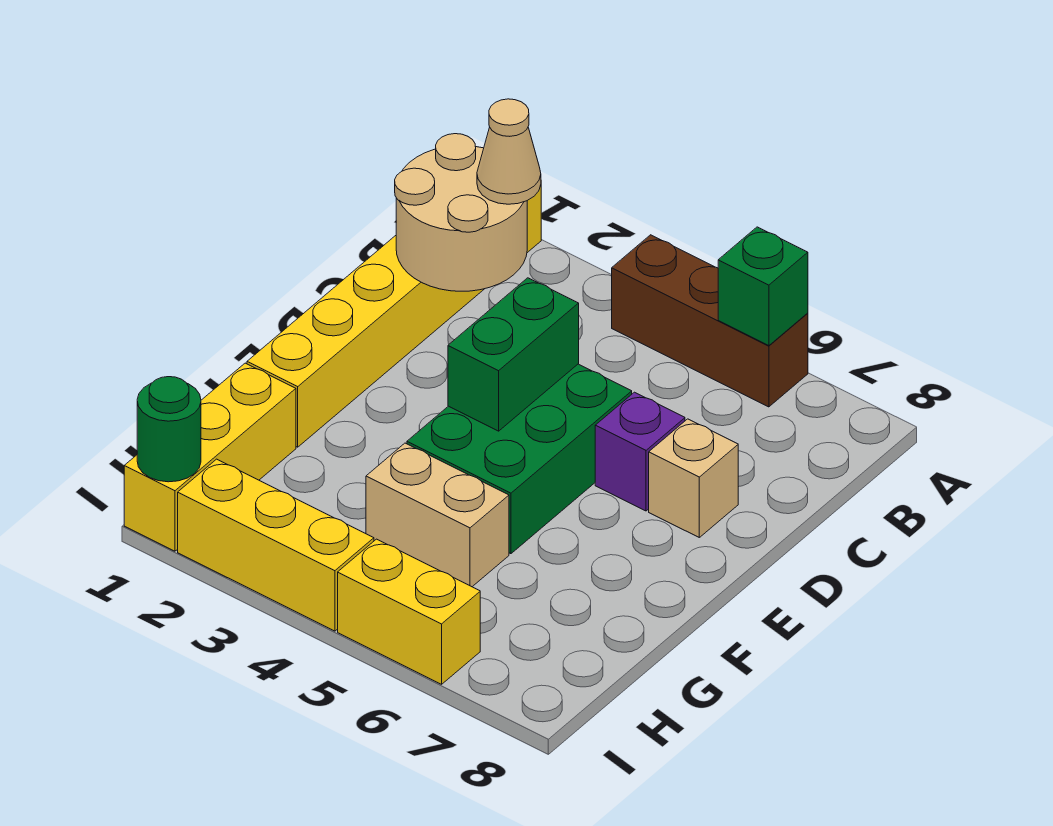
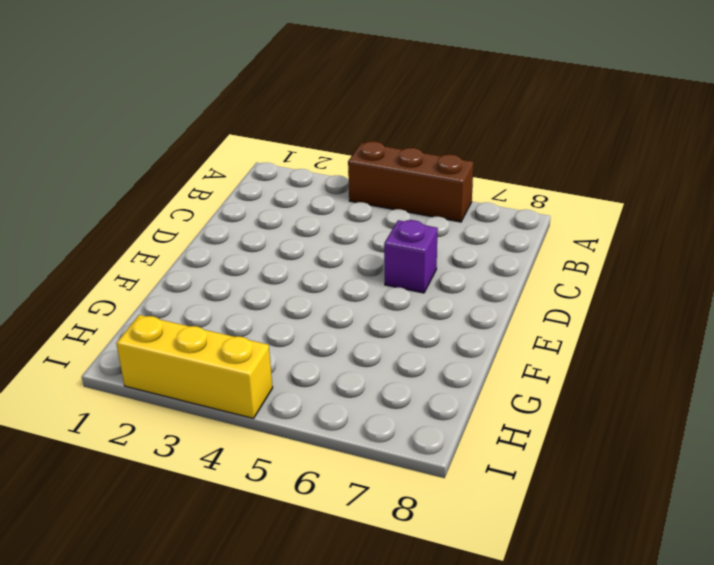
none -> yellow 1x6 brick [247,185,541,447]
none -> green 2x3 brick [407,364,632,554]
none -> tan 1x1 brick [649,419,738,537]

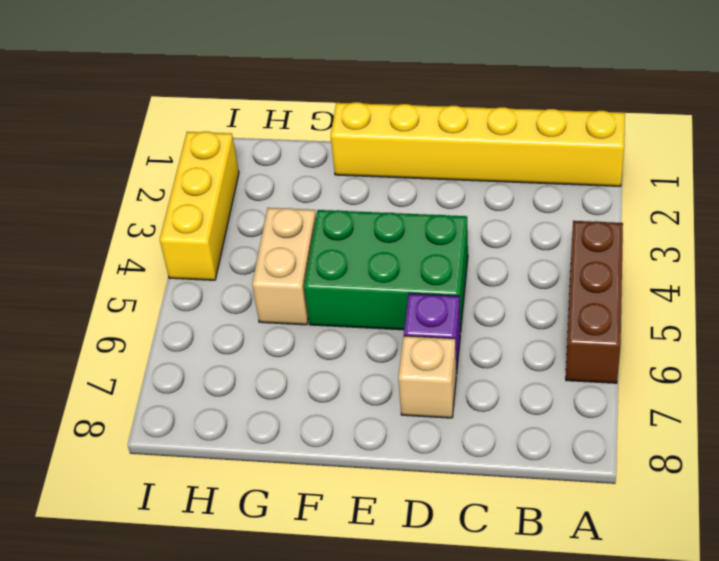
none -> yellow 1x3 brick [124,363,296,551]
none -> yellow 1x2 brick [338,539,480,684]
none -> green 1x1 brick [718,227,808,346]

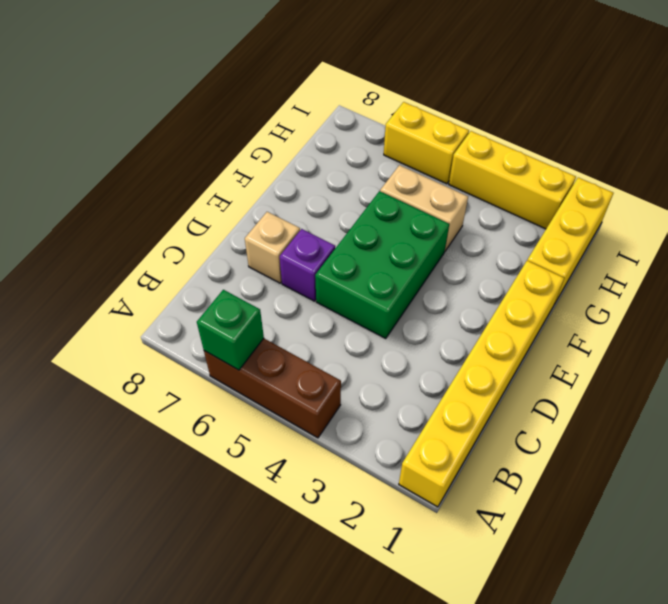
none -> tan 2x2 round brick [395,134,527,291]
none -> green 1x2 brick [448,278,579,431]
none -> green 1x1 round brick [137,377,201,482]

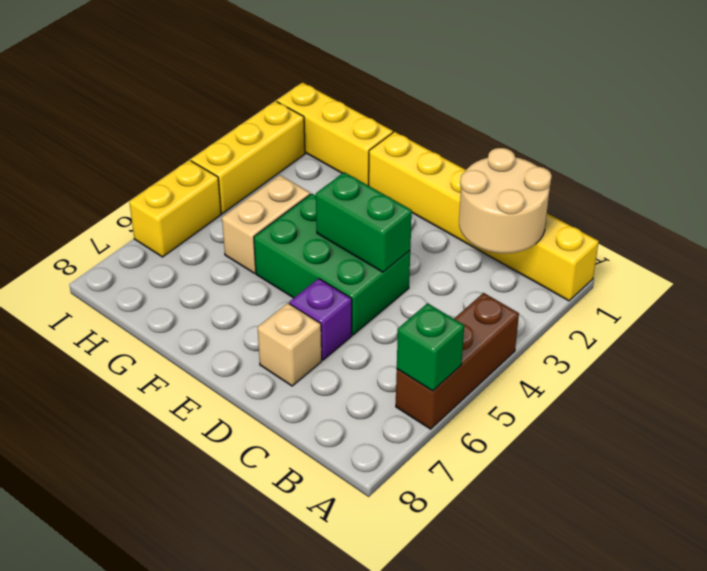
none -> green 1x1 round brick [137,377,201,482]
none -> tan 1x1 cone [477,99,541,204]

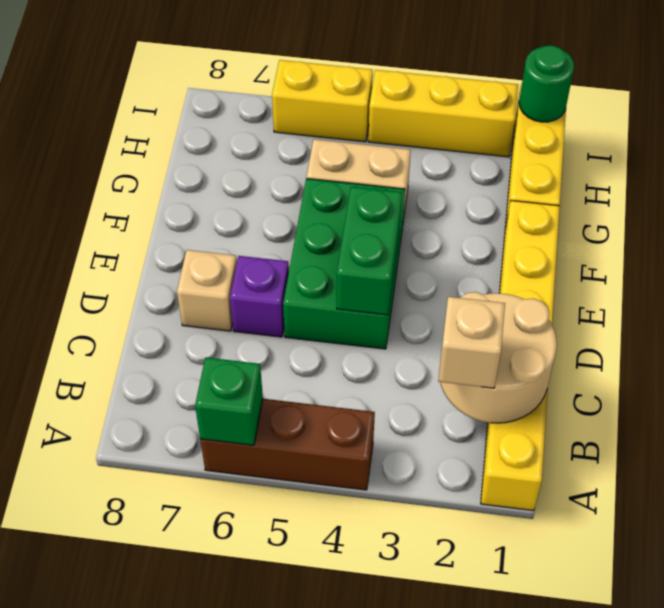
tan 1x1 brick [438,297,505,388] -> tan 1x1 cone [477,99,541,204]

